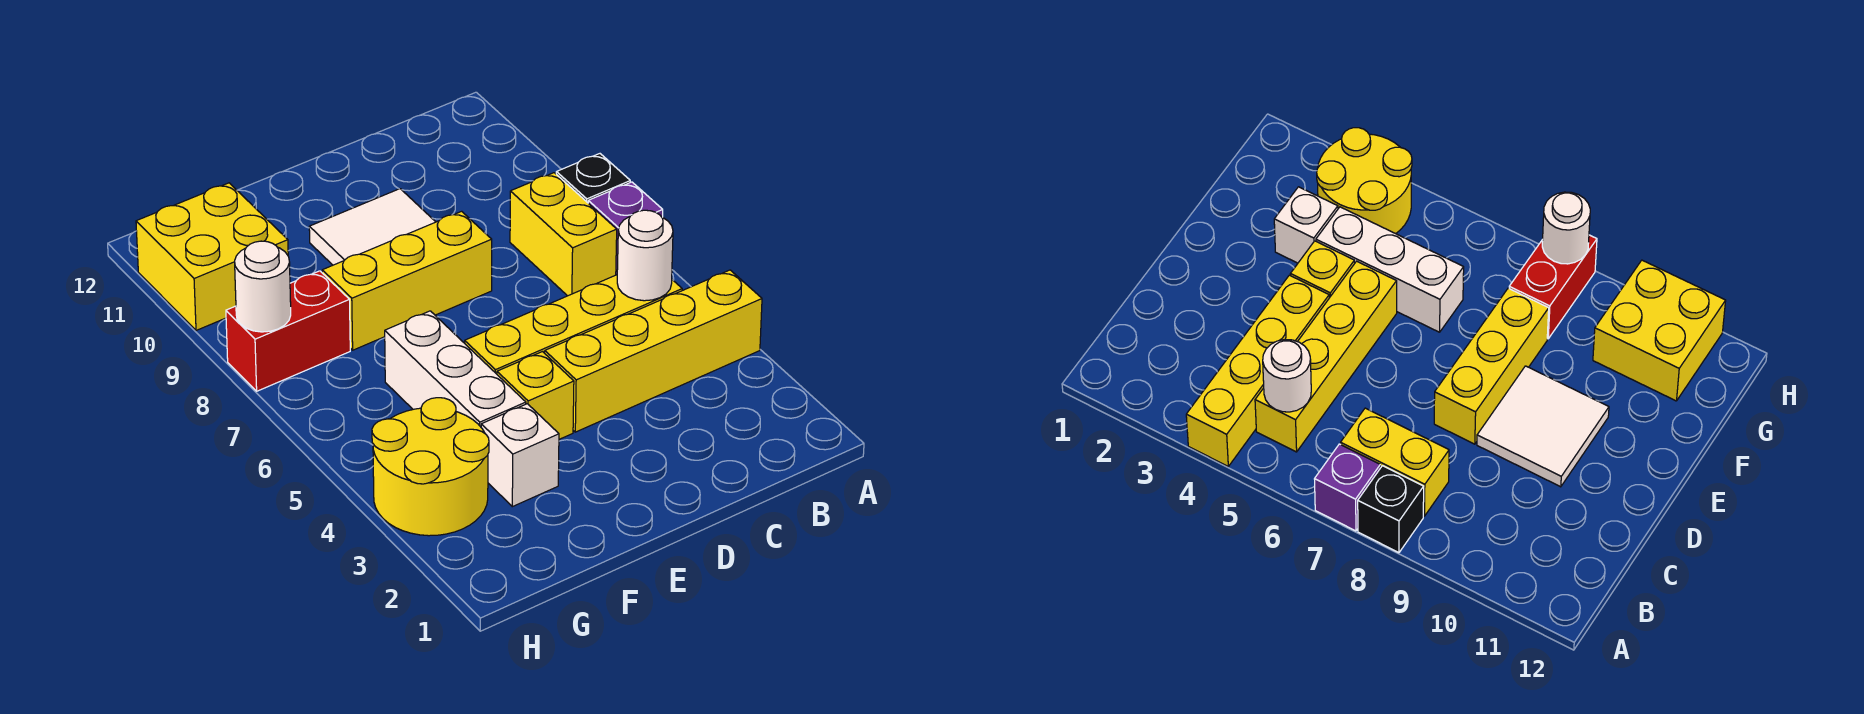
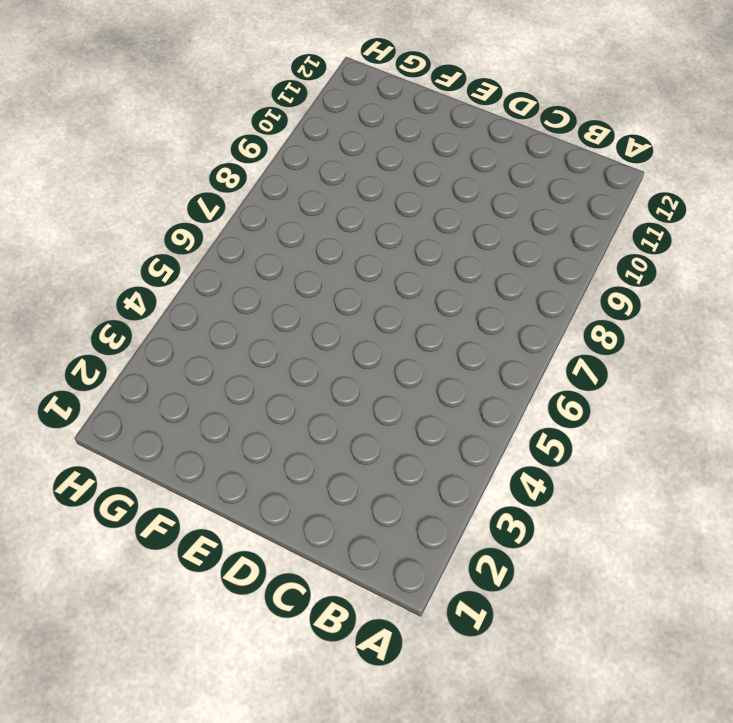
none -> yellow 1x4 brick [545,270,762,432]
none -> purple 1x1 brick [588,182,663,275]
none -> black 1x1 brick [556,154,630,203]

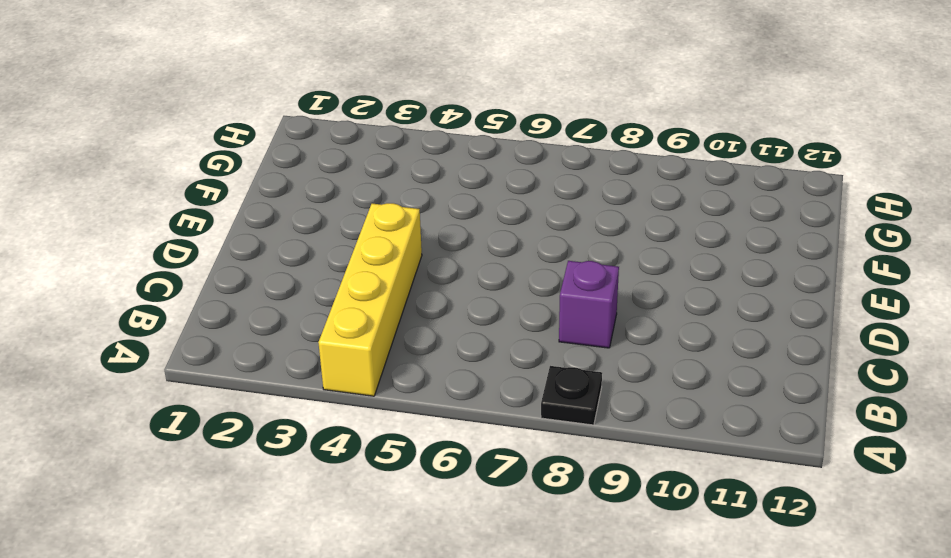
black 1x1 plate [541,366,602,425] -> black 1x1 brick [556,154,630,203]
purple 1x1 brick [559,261,619,348] -> purple 1x1 brick moved to [588,182,663,275]
none -> yellow 1x4 brick [465,275,682,374]
none -> yellow 1x2 brick [510,173,617,296]
none -> yellow 1x3 brick [322,211,492,350]

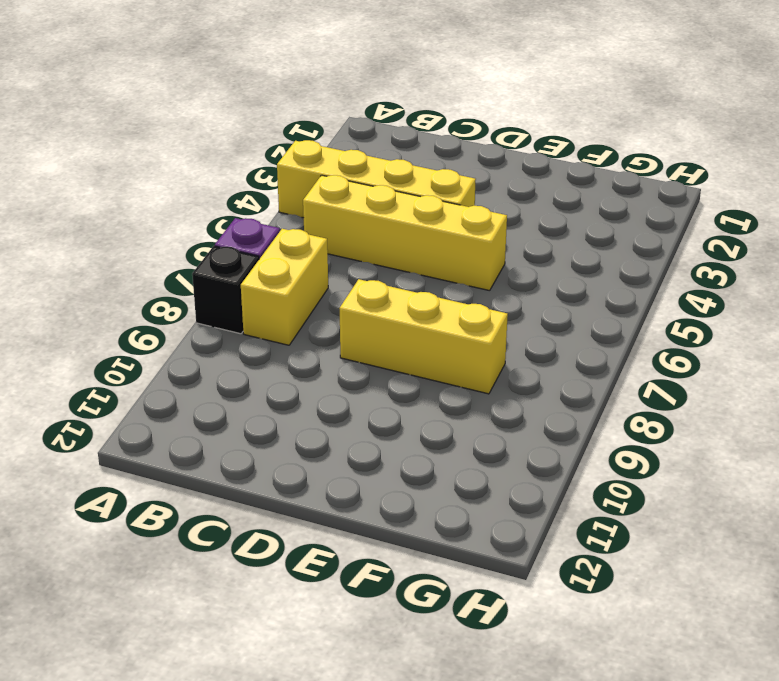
none -> white 2x2 tile [309,189,435,265]
none -> yellow 1x1 brick [497,352,574,439]
none -> white 1x1 brick [481,404,559,507]

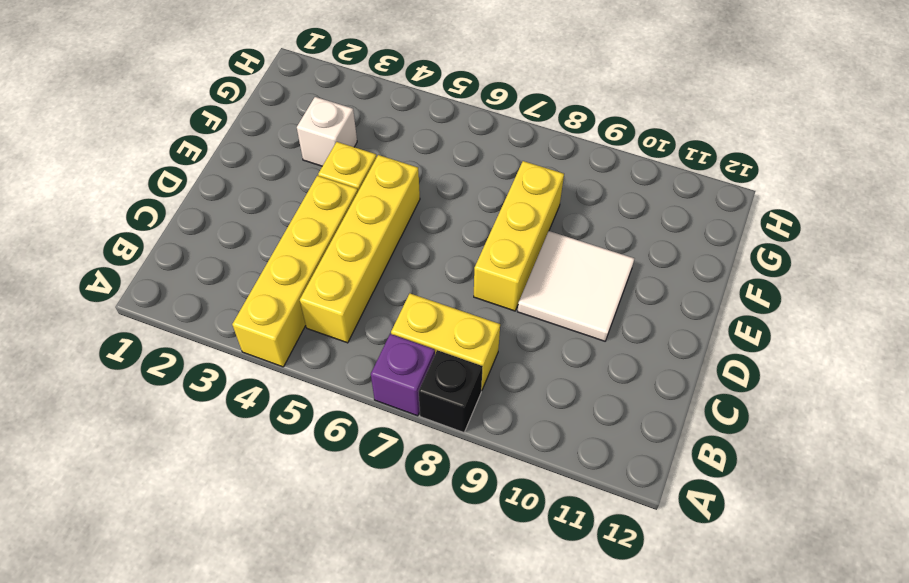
none -> white 1x3 brick [385,311,526,427]
none -> yellow 2x2 round brick [372,398,489,536]
none -> red 1x2 brick [226,271,350,391]

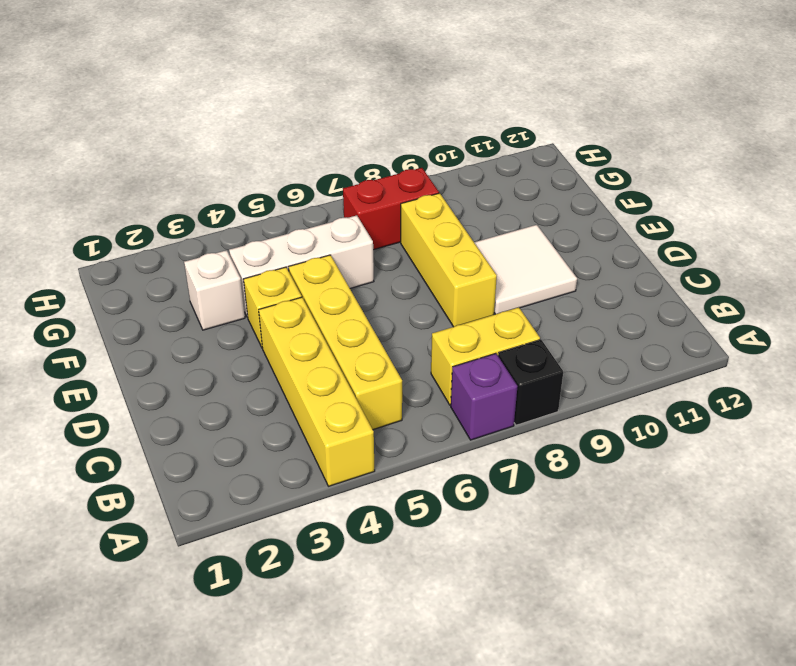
red 1x2 brick [343,168,439,250] -> red 1x2 brick turned to [226,271,350,391]
none -> yellow 2x2 round brick [372,398,489,536]
none -> yellow 2x2 brick [136,183,288,330]
none -> white 1x1 round brick [617,210,673,301]

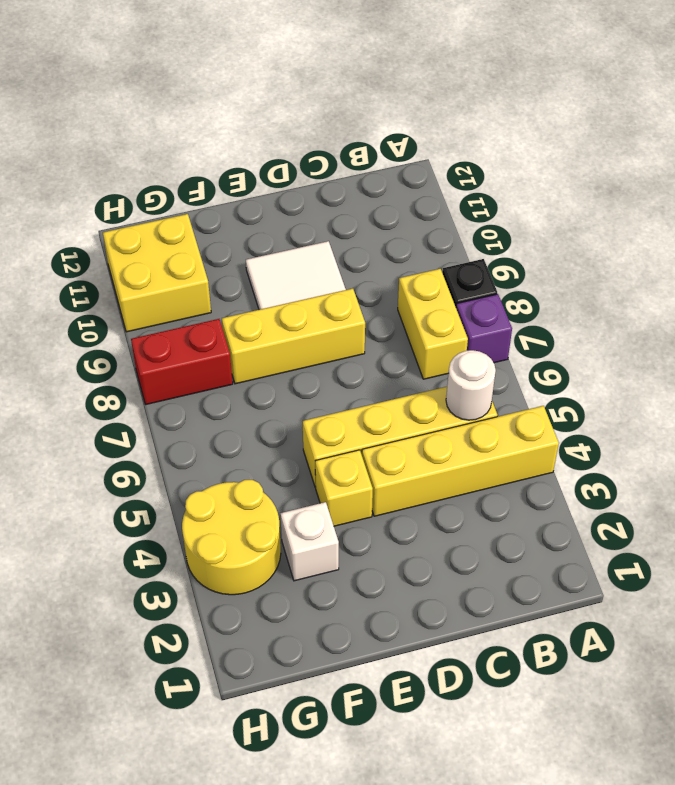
none -> white 1x3 brick [385,311,526,427]
none -> white 1x1 round brick [235,241,291,332]

